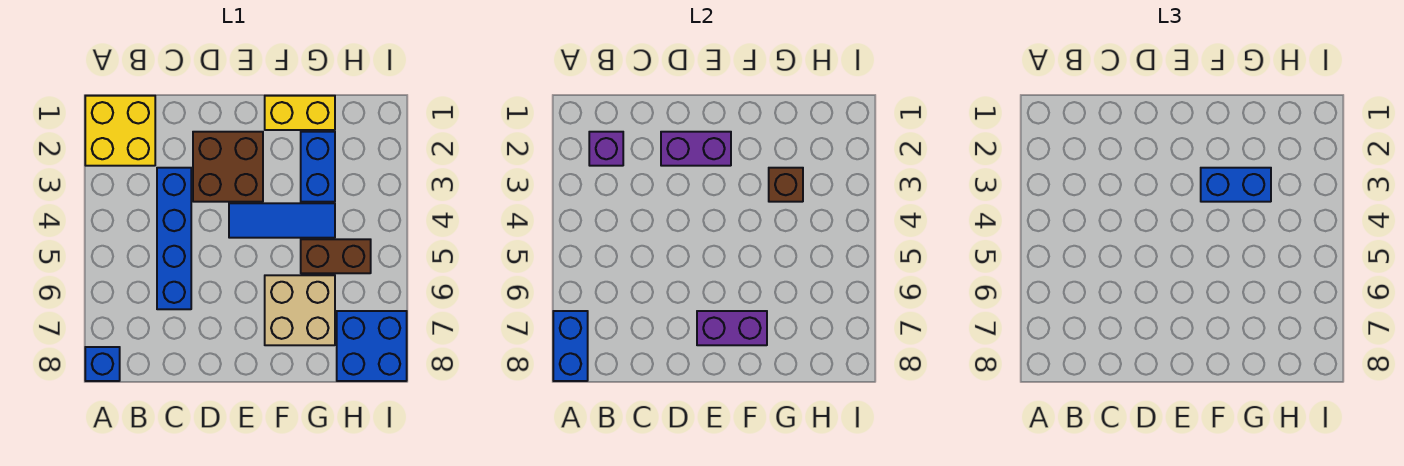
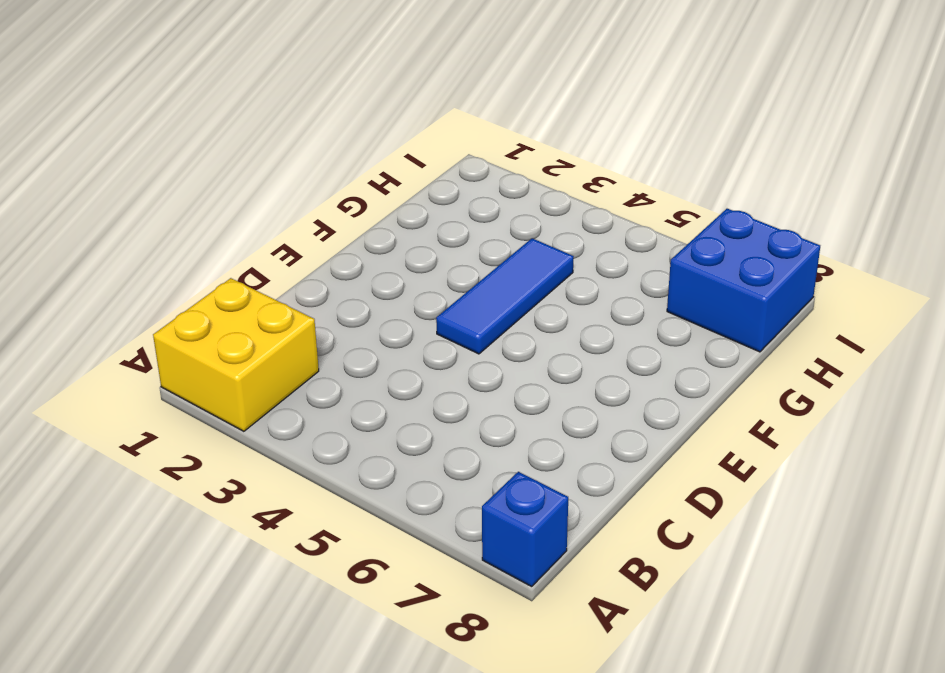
none -> blue 1x4 brick [157,168,191,309]
none -> brown 2x2 brick [193,132,263,202]
none -> yellow 1x2 brick [265,96,335,130]

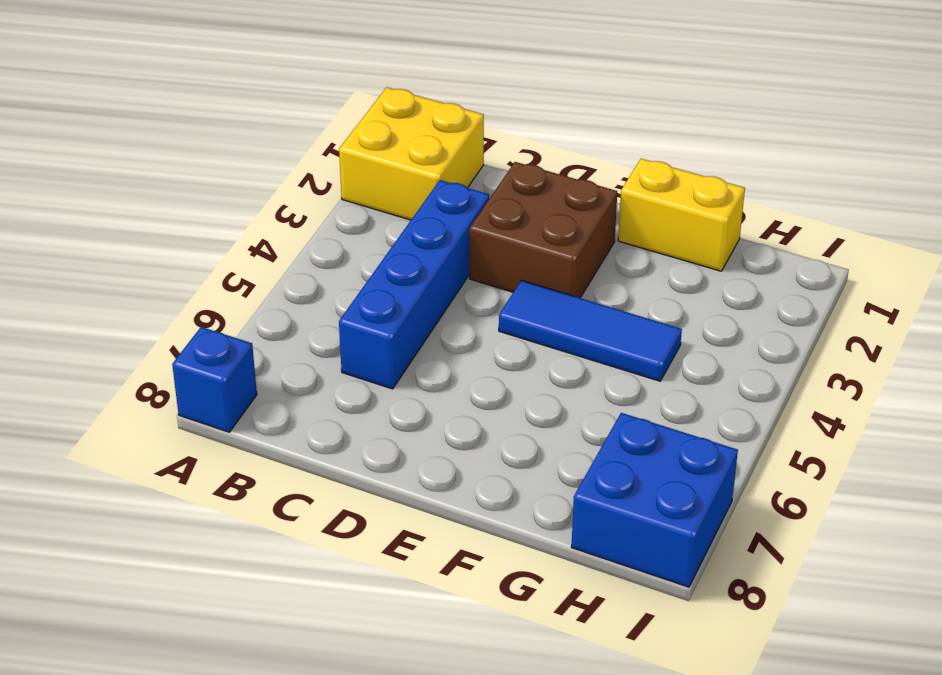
none -> tan 2x2 brick [265,275,335,345]
none -> blue 1x2 brick [301,132,335,202]
none -> brown 1x2 brick [301,239,371,273]

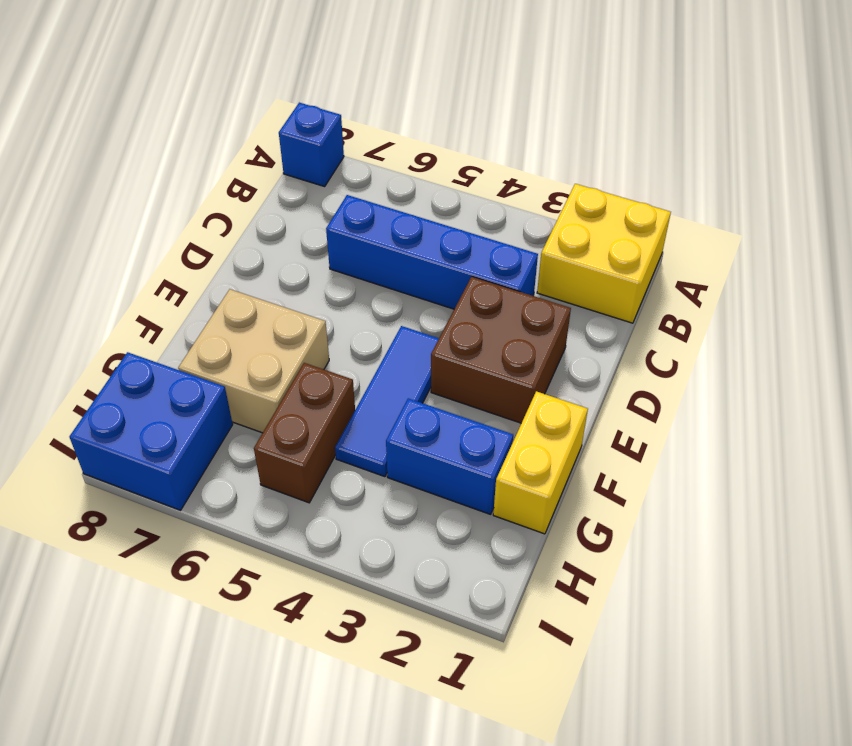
none -> blue 1x2 brick [553,311,588,381]
none -> purple 1x1 brick [589,132,623,166]
none -> purple 1x2 brick [661,132,731,166]

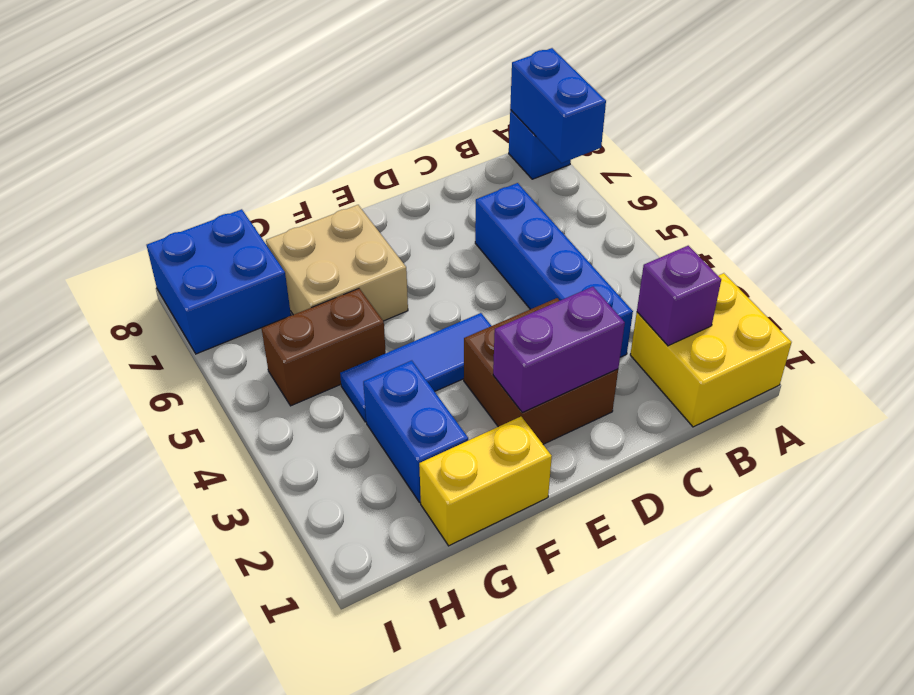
none -> purple 1x2 brick [697,311,767,345]
none -> brown 1x1 brick [769,168,803,202]
none -> blue 1x2 brick [1201,168,1271,202]

